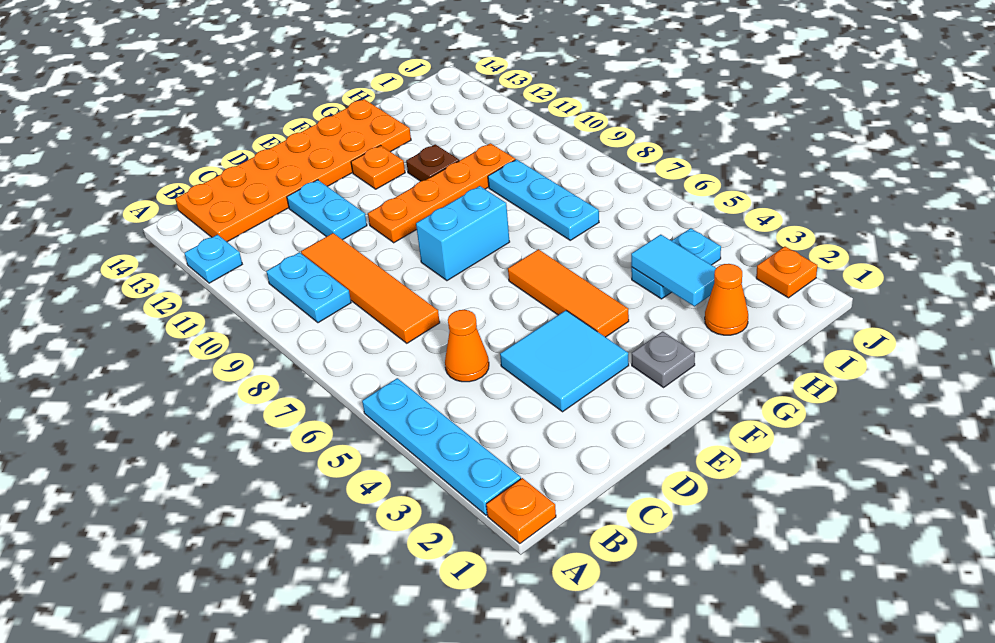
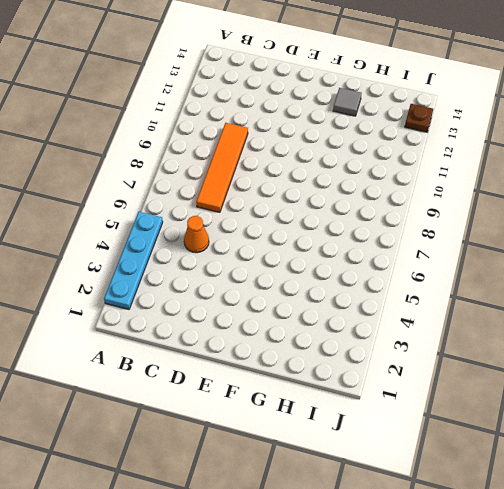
grey 1x1 tile [333,88,362,116] -> orange 2x6 plate [175,99,411,242]
brown 1x1 plate [405,104,433,132] -> brown 1x1 plate moved to [406,144,459,181]
none -> orange 1x1 plate [486,478,556,544]
none -> cyan 1x1 plate [184,235,242,283]
none -> cyan 1x2 plate [266,252,351,323]

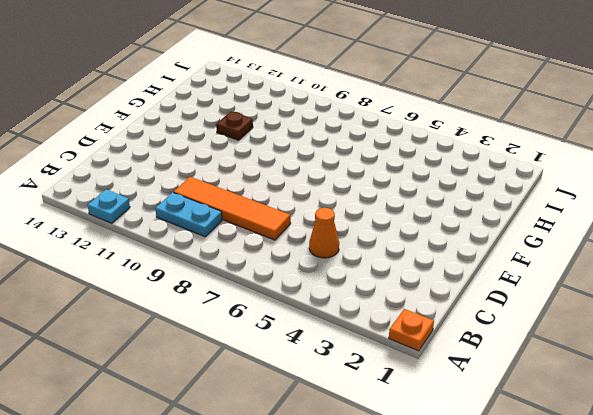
none -> cyan 1x4 plate [362,378,521,515]
none -> orange 2x6 plate [175,99,411,242]
none -> cyan 2x2 tile [500,310,629,412]

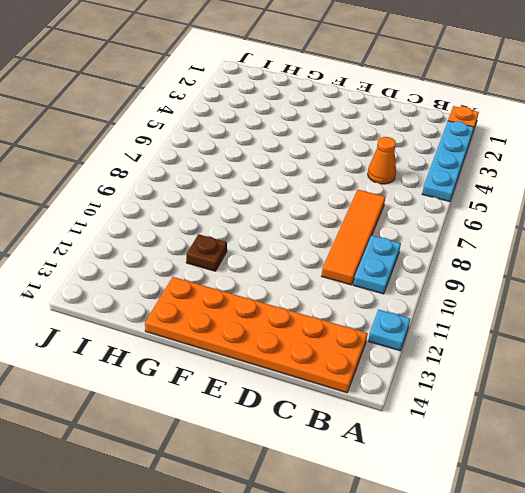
none -> cyan 2x2 tile [500,310,629,412]
none -> cyan 1x2 plate [287,180,367,240]
none -> cyan 1x2 brick [416,186,510,281]

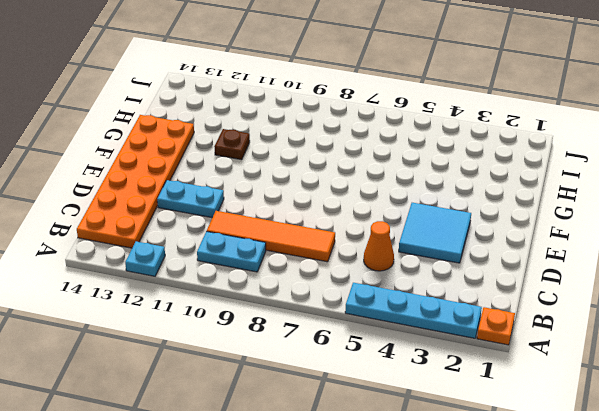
none -> cyan 1x2 brick [416,186,510,281]
none -> orange 1x4 plate [368,143,515,243]
none -> grey 1x1 plate [632,331,695,387]

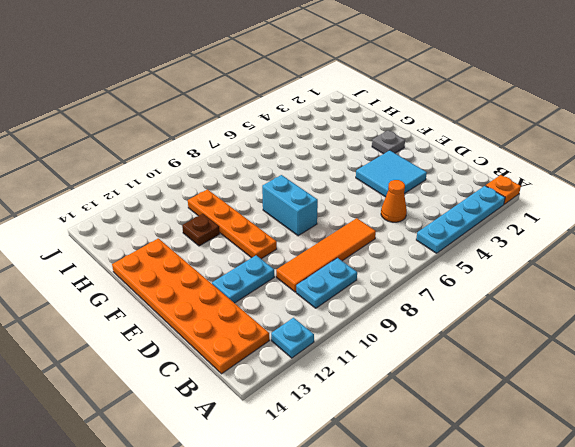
none -> orange 1x3 tile [508,249,629,337]
none -> orange 1x1 plate [351,145,405,189]
none -> orange 1x1 cone [705,264,748,335]

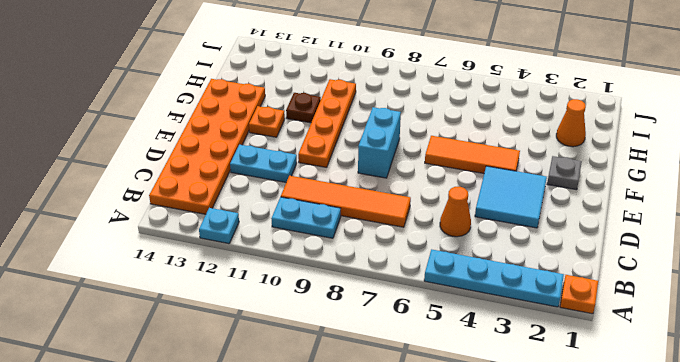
none -> cyan 1x2 plate [631,228,721,299]
none -> cyan 1x3 plate [488,159,599,240]
none -> orange 1x1 plate [756,247,817,298]

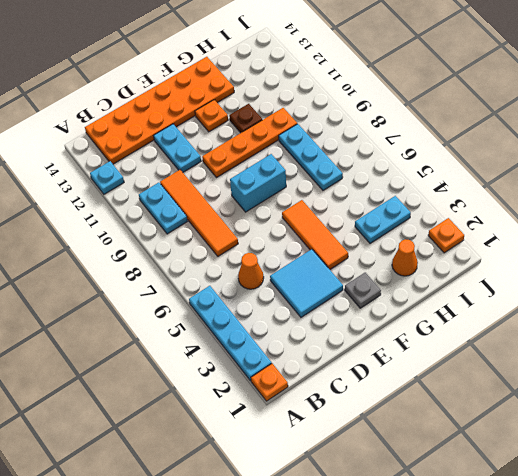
none -> cyan 1x2 tile [631,235,716,306]

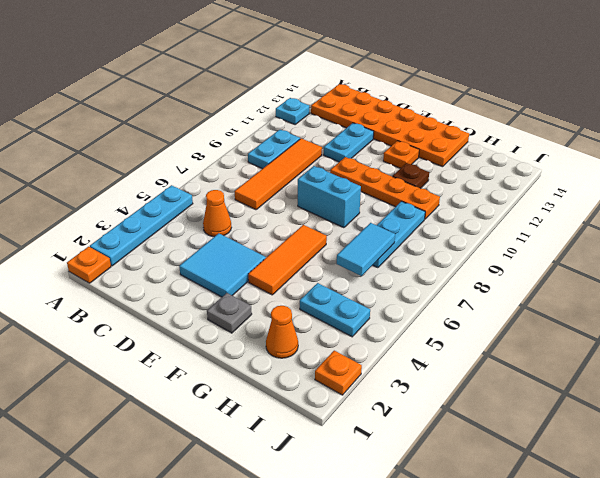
cyan 1x2 tile [337,223,395,276] -> cyan 1x2 tile moved to [631,235,716,306]

